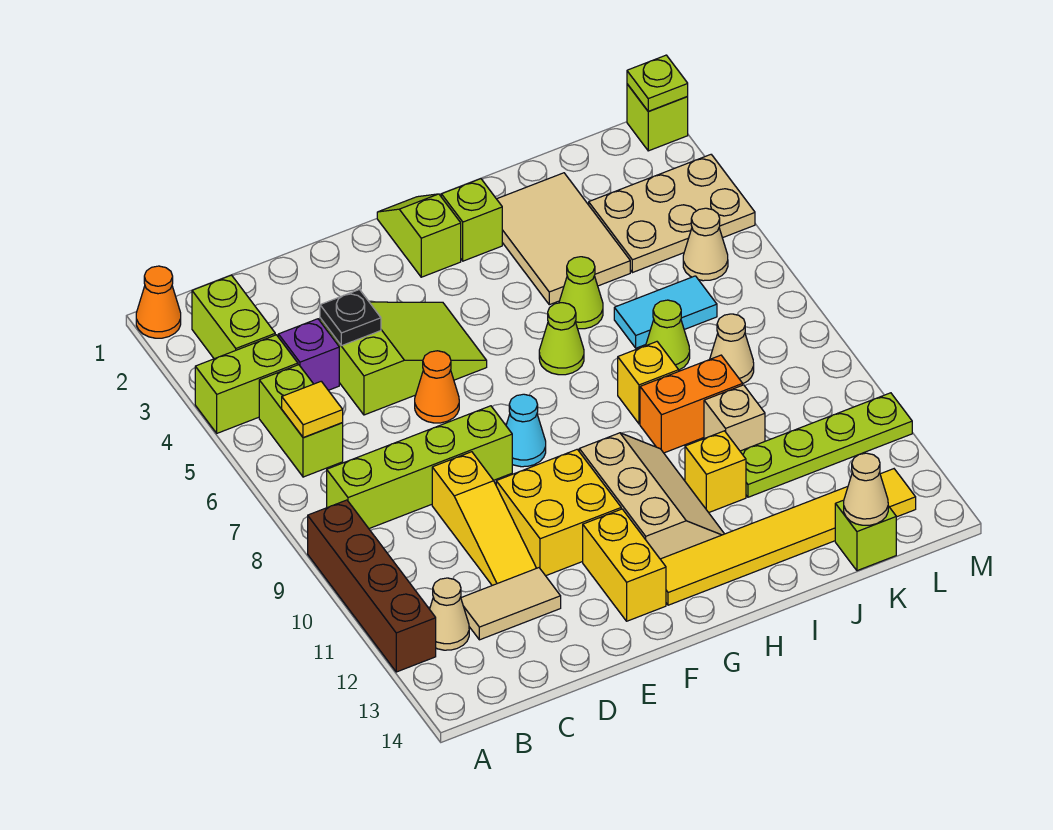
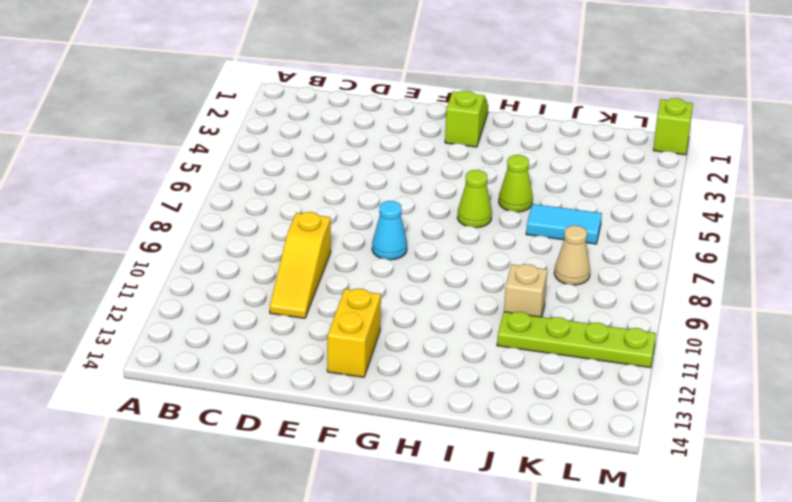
none -> orange 1x1 cone [136,266,181,338]
none -> lime 1x2 brick [195,335,298,433]
none -> brown 1x4 brick [308,500,436,672]
none -> lime 1x2 brick [192,275,275,359]

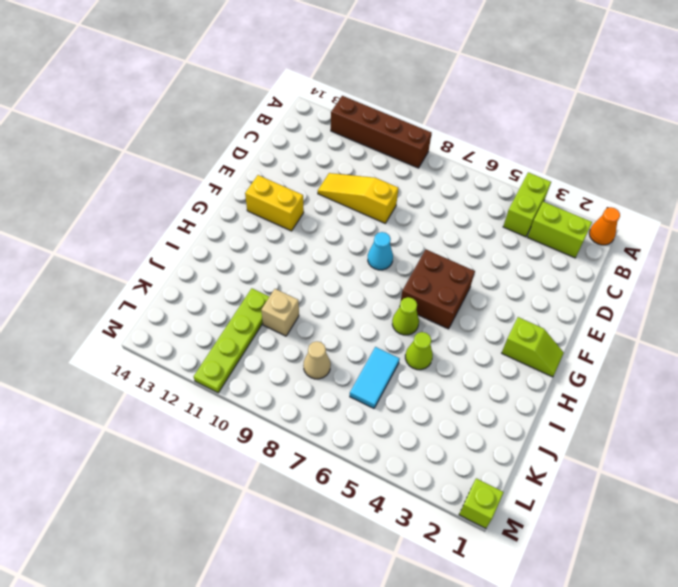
brown 2x2 brick [400,250,475,329] -> lime 2x3 slope [320,302,487,415]
none -> lime 1x2 brick [259,365,343,477]
none -> lime 1x4 brick [327,406,512,529]
none -> tan 1x1 cone [430,578,469,650]
none -> purple 1x1 brick [278,319,339,390]

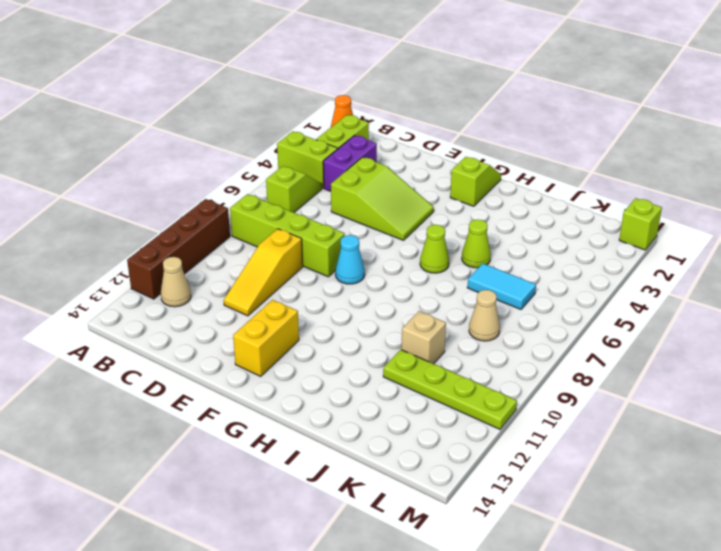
lime 1x2 slope [266,166,322,213] -> lime 1x2 brick [259,365,343,477]
purple 1x2 brick [323,136,377,191] -> purple 1x1 brick [278,319,339,390]
none -> tan 1x2 tile [461,568,561,640]
none -> orange 1x1 cone [415,351,459,423]
none -> yellow 2x2 brick [496,449,621,576]
none -> tan 2x3 slope [579,433,724,559]

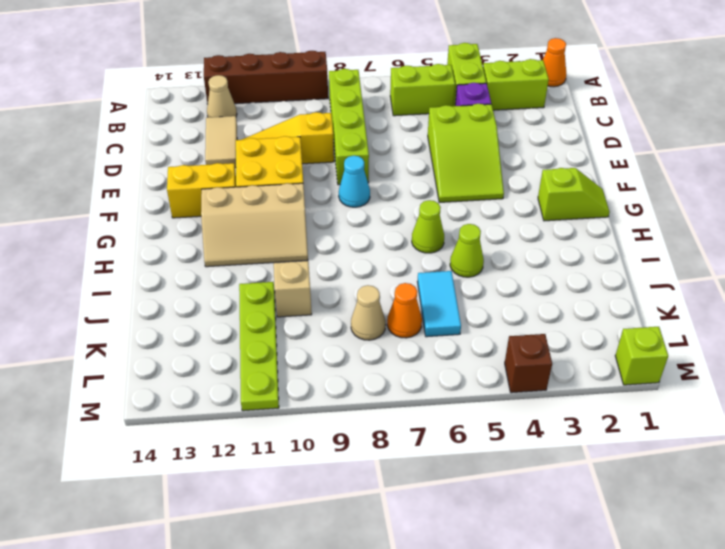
orange 1x1 cone [387,283,422,338] -> orange 1x1 cone moved to [415,351,459,423]
brown 1x1 brick [505,334,552,393] -> tan 2x3 plate [589,155,755,273]
none -> yellow 1x6 tile [660,469,916,605]
none -> lime 1x1 brick [441,179,502,261]
none -> tan 2x3 tile [497,173,630,305]
none -> yellow 1x1 brick [618,342,679,424]

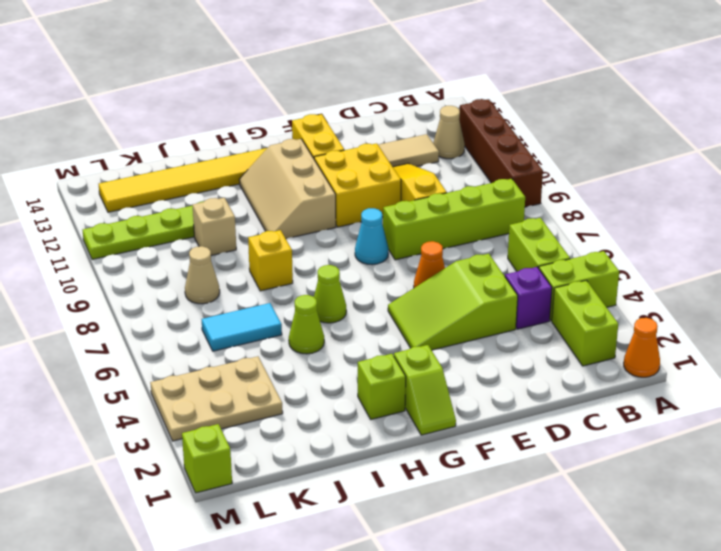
none -> tan 2x3 tile [497,173,630,305]
none -> orange 1x2 brick [640,355,743,453]
none -> yellow 1x1 brick [685,431,746,513]
none -> lime 1x1 cone [646,300,690,370]

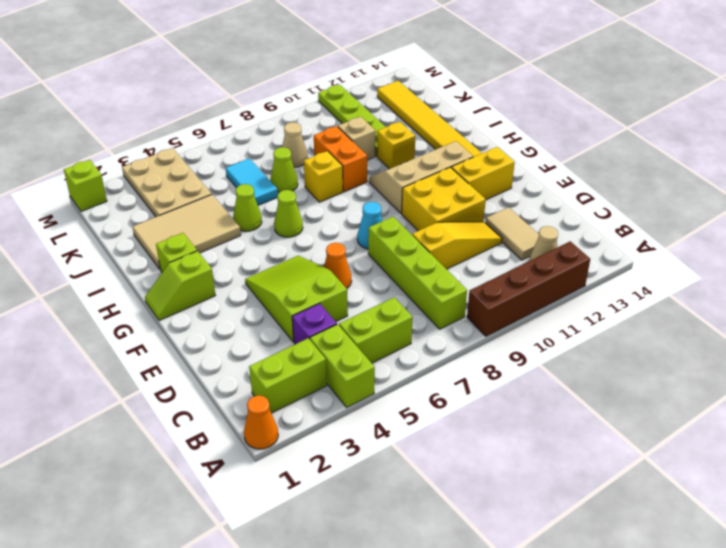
none -> lime 1x1 brick [835,500,896,571]
none -> tan 1x1 cone [683,208,728,281]
none -> yellow 1x1 tile [282,381,343,438]
none -> black 1x1 plate [320,290,381,346]

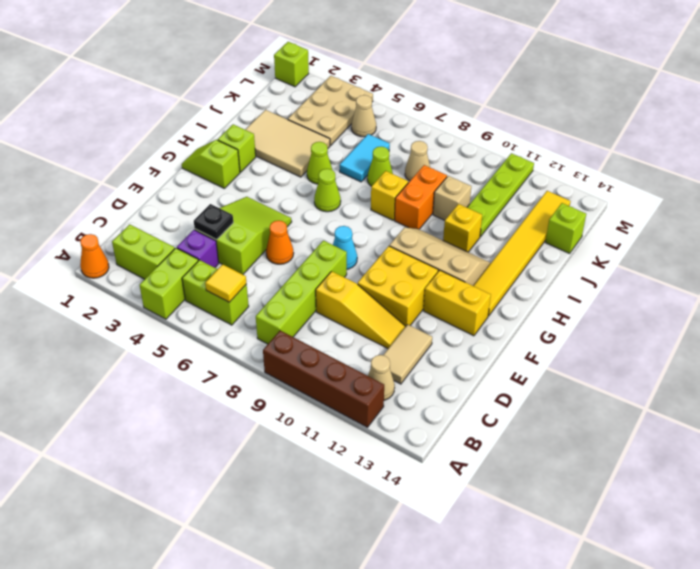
none -> tan 1x1 cone [844,453,888,525]
none -> lime 1x1 plate [627,55,688,111]

